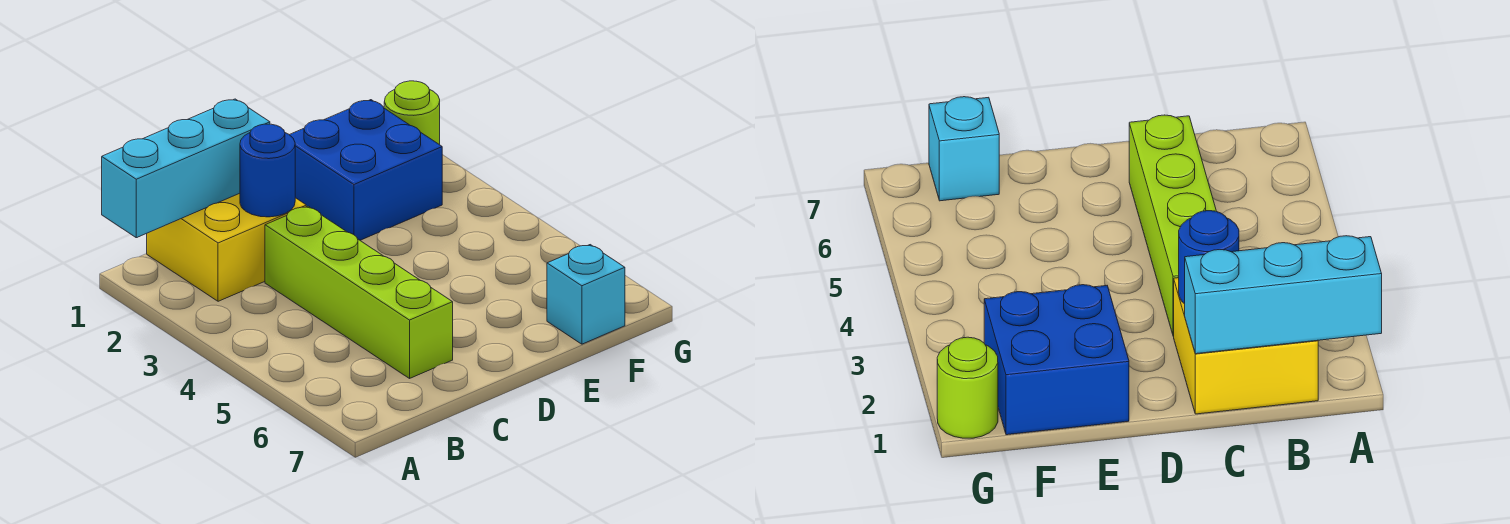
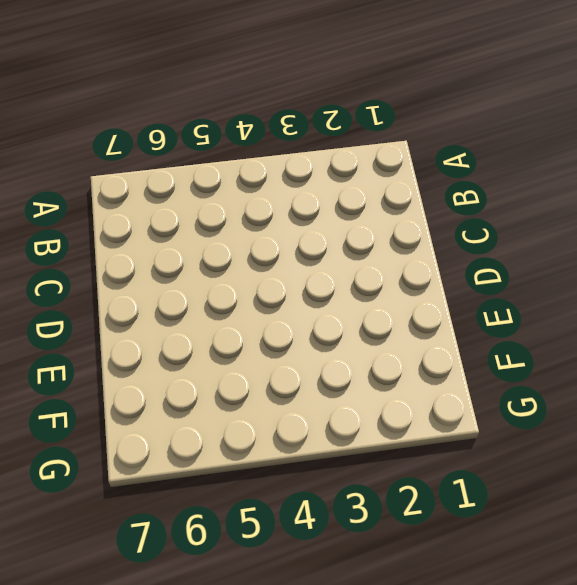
none -> yellow 2x2 brick [147,193,306,301]
none -> lime 1x4 brick [265,206,453,378]

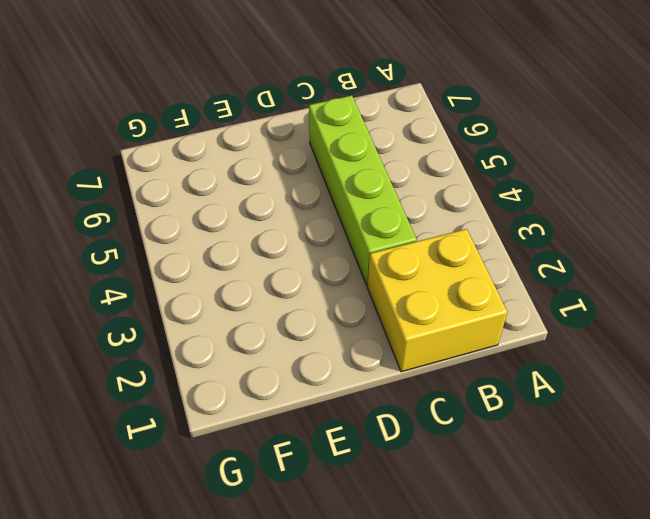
none -> blue 2x2 brick [290,100,442,240]
none -> cyan 1x1 brick [547,245,625,344]

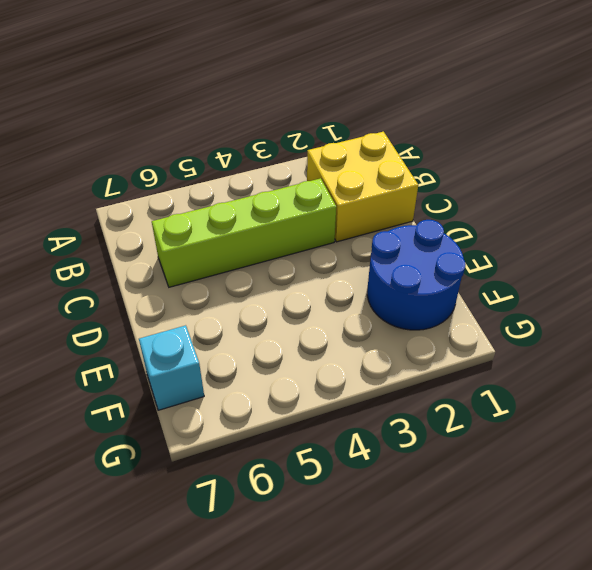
blue 2x2 round brick [367,220,466,330] -> blue 2x2 brick [290,100,442,240]
none -> lime 1x1 round brick [384,81,440,145]
none -> cyan 1x3 brick [102,99,270,238]

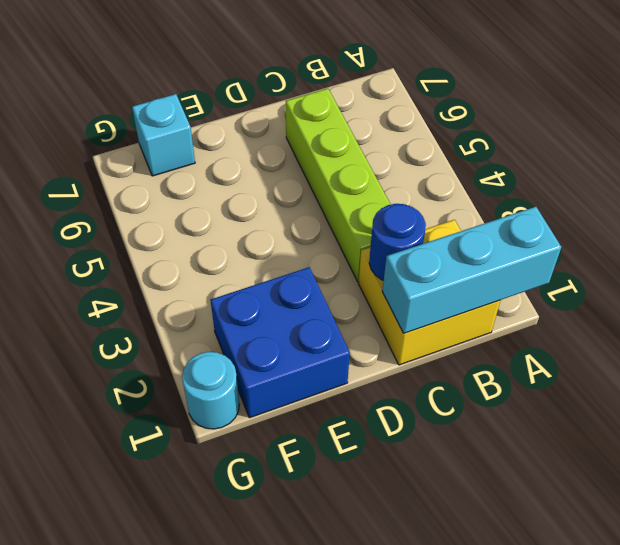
cyan 1x1 round brick [182,352,239,429] -> lime 1x1 round brick [384,81,440,145]

